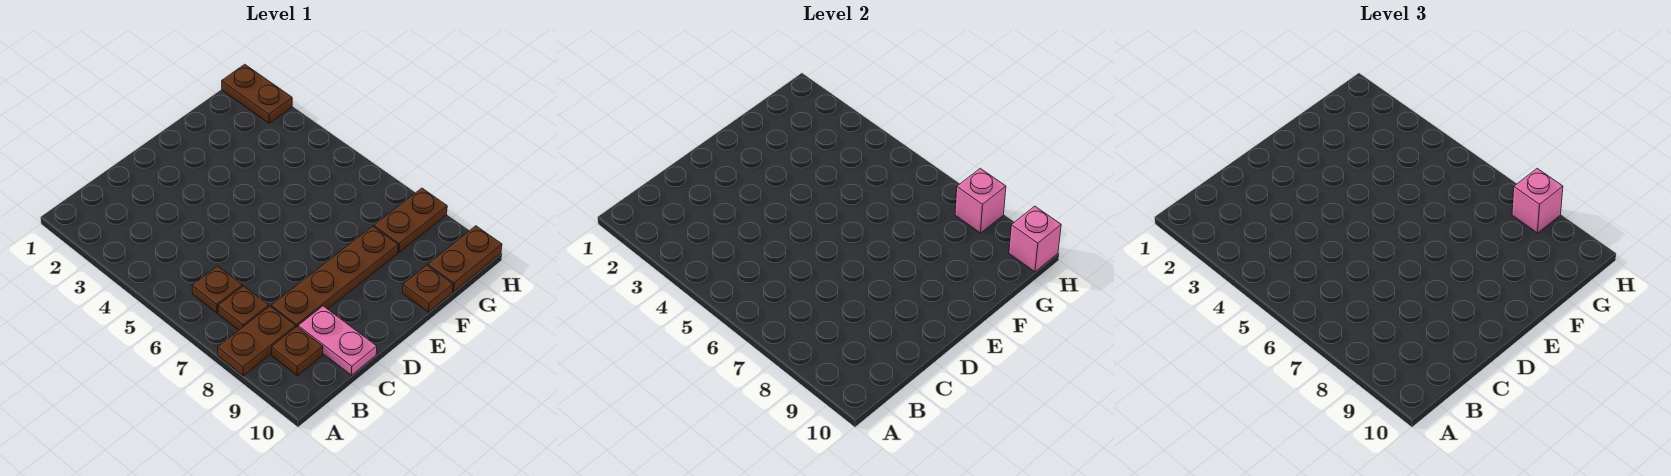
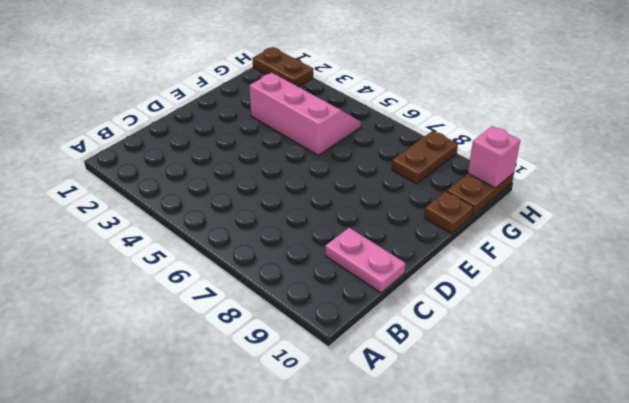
pink 2x3 slope [249,73,361,155] -> none
none -> brown 1x2 plate [218,306,296,376]
none -> brown 1x1 plate [192,266,242,313]
none -> brown 1x1 plate [218,286,269,330]

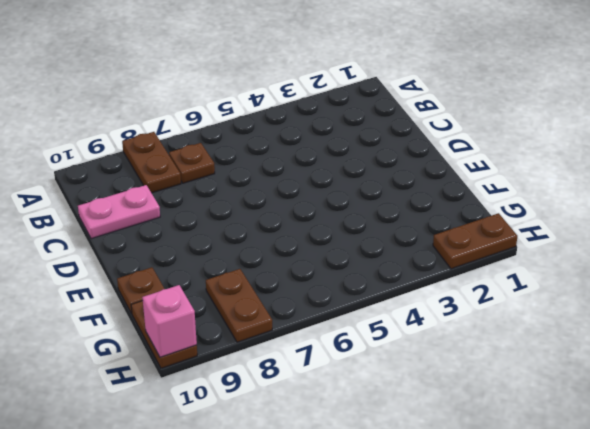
none -> brown 1x1 plate [192,266,242,313]
none -> brown 1x1 plate [272,327,323,376]
none -> brown 1x4 plate [271,226,398,327]

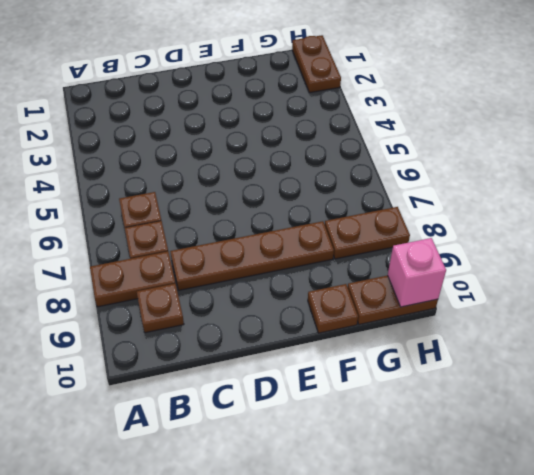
none -> pink 1x2 plate [298,306,377,375]
none -> pink 1x1 brick [955,168,1006,233]
none -> pink 1x1 brick [1512,168,1563,233]

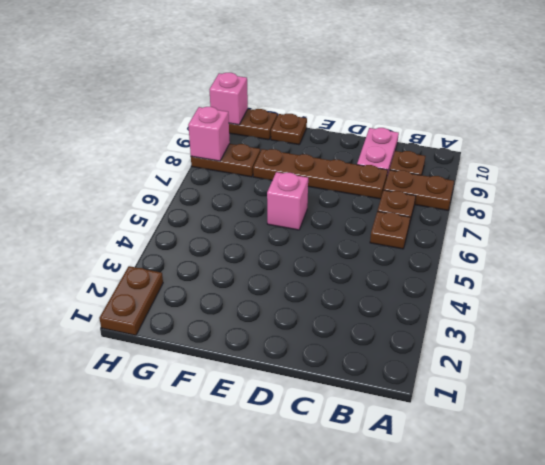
pink 1x1 brick [267,172,308,230] -> pink 1x1 brick moved to [1512,168,1563,233]

